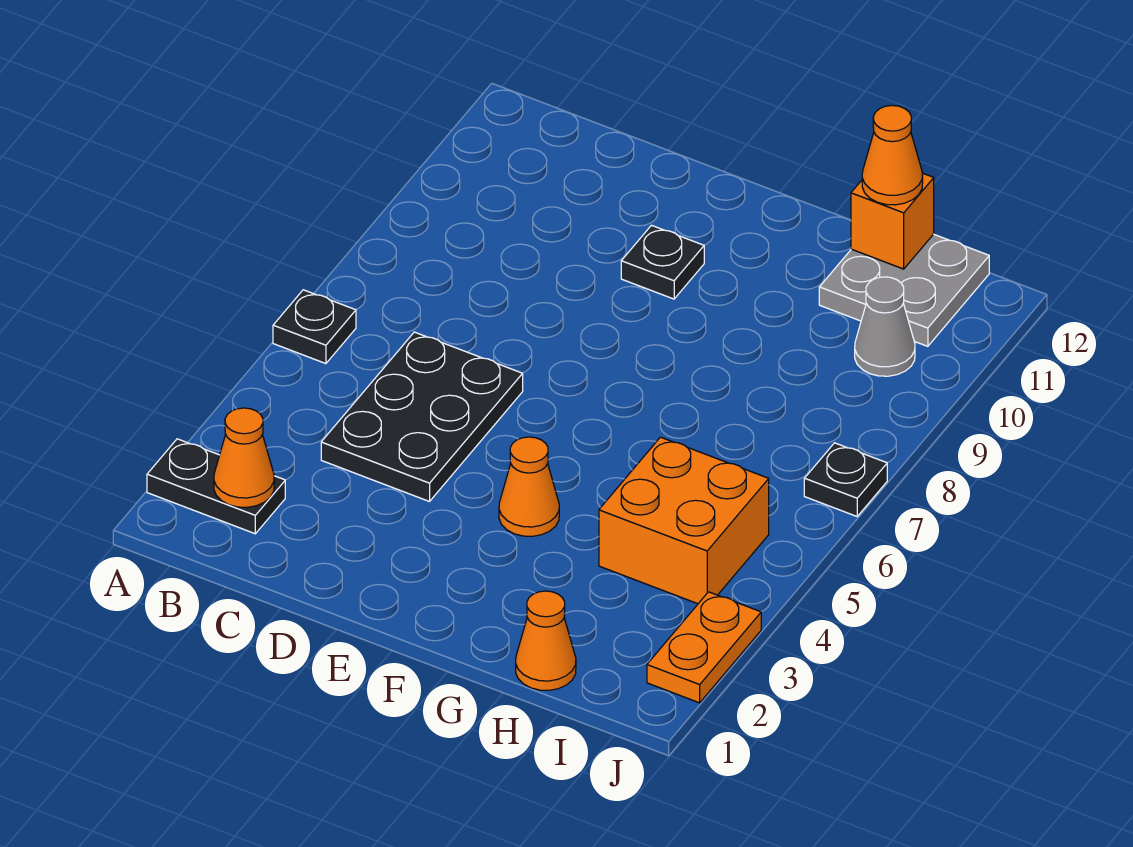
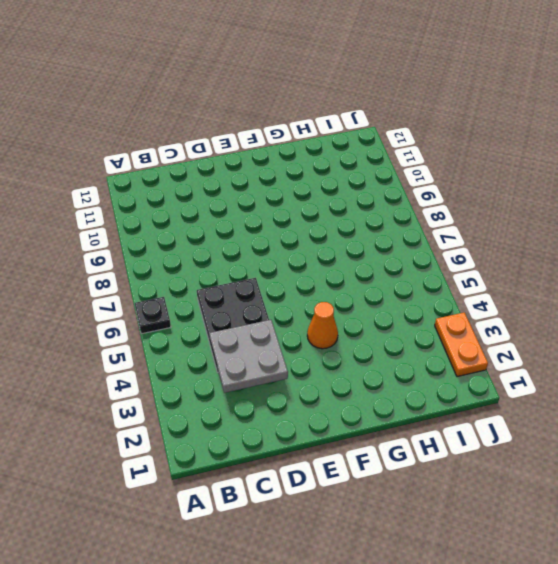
grey 2x2 plate [209,320,288,393] -> grey 2x2 plate moved to [819,234,989,346]
none -> black 1x2 plate [147,439,285,534]
none -> black 1x1 plate [621,225,704,299]
none -> orange 1x1 cone [516,591,576,690]

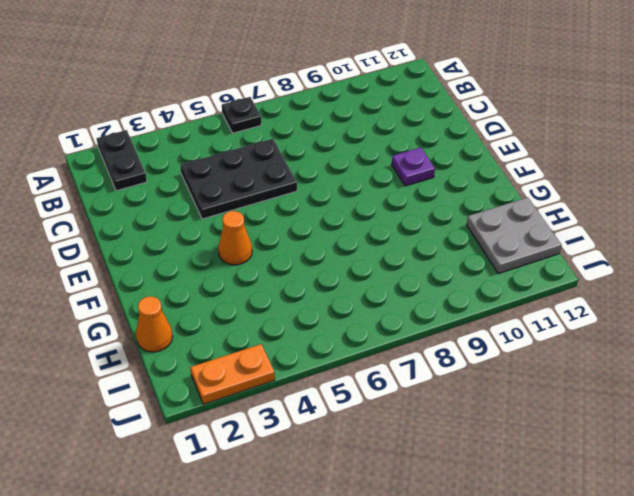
purple 1x1 plate [392,147,435,186] -> black 1x1 plate [621,225,704,299]
none -> orange 2x2 brick [599,437,769,604]
none -> grey 1x1 cone [855,277,915,376]
none -> black 1x1 plate [804,443,887,516]

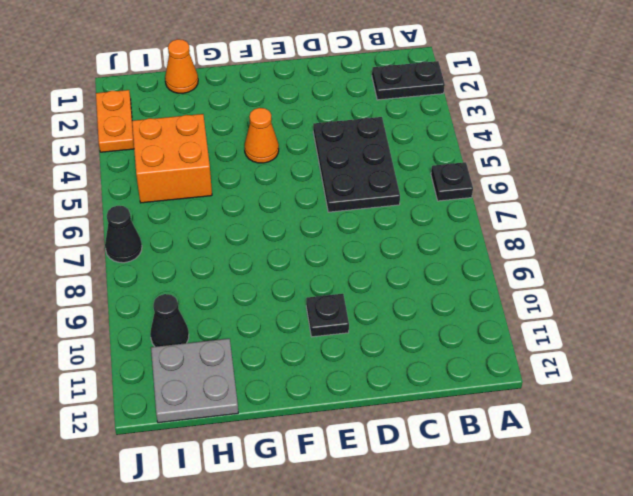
black 1x1 cone [150,294,189,347] -> grey 1x1 cone [855,277,915,376]
black 1x1 cone [105,206,142,263] -> black 1x1 plate [804,443,887,516]
none -> orange 1x1 cone [214,408,274,507]
none -> orange 1x1 brick [851,174,934,269]
none -> orange 1x1 cone [862,105,923,205]

